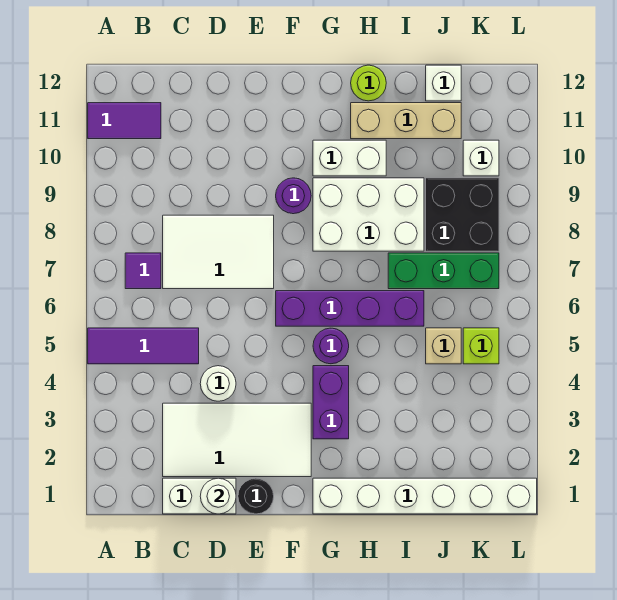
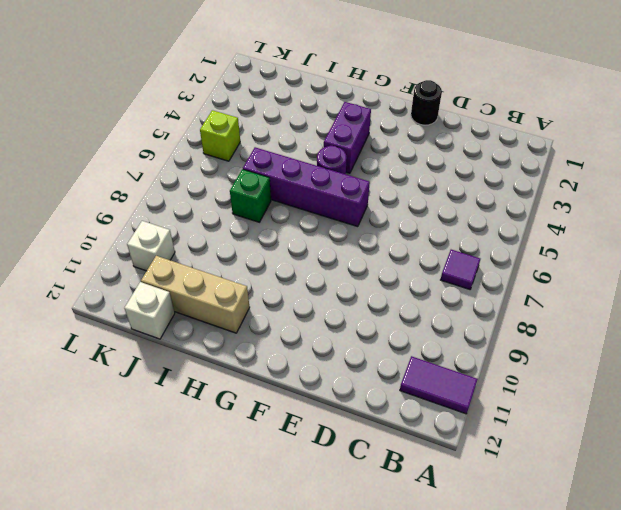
green 1x1 brick [230,169,271,222] -> green 1x3 brick [388,253,499,289]
none -> purple 1x3 tile [88,328,199,364]
none -> white 1x2 brick [163,478,236,514]
none -> white 2x4 tile [163,403,311,477]

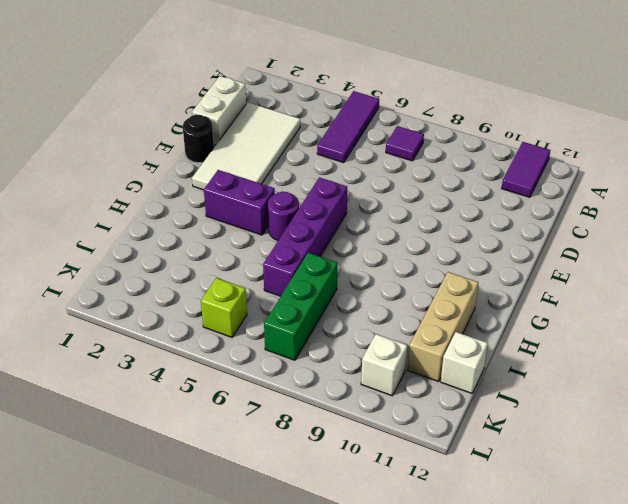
none -> white 2x3 tile [163,215,274,289]
none -> white 1x1 round brick [200,366,236,401]
none -> purple 1x1 round brick [276,178,311,214]

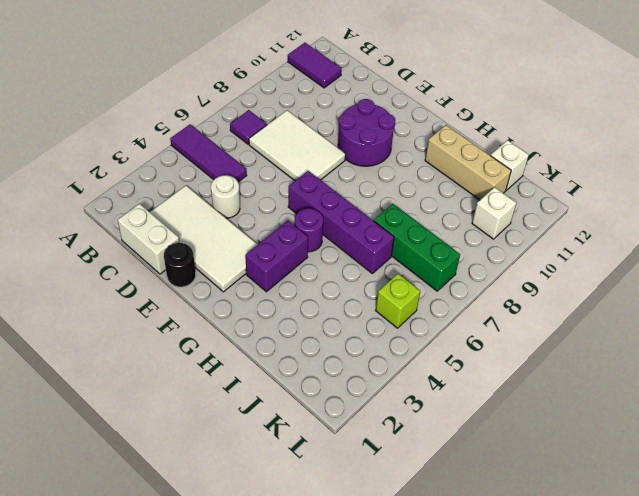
purple 2x2 round brick [338,99,395,166] -> purple 1x1 round brick [276,178,311,214]
none -> white 1x6 brick [313,478,537,514]
none -> white 2x3 brick [313,178,424,251]
none -> white 1x2 brick [313,140,386,176]

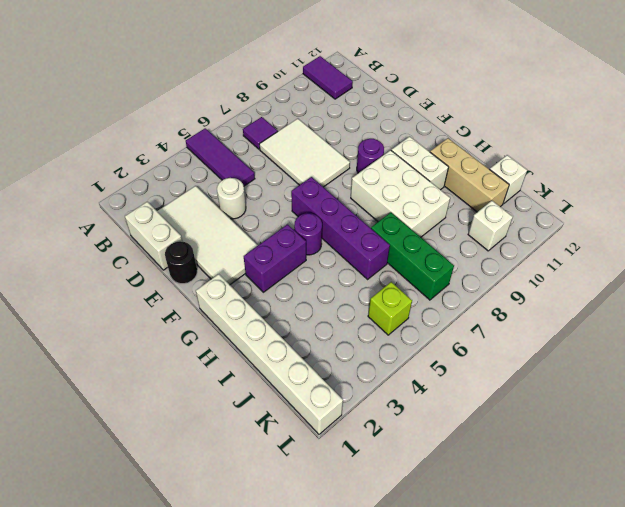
none -> lime 1x1 round brick [351,65,386,101]
none -> tan 1x1 brick [426,328,461,364]
none -> black 2x2 brick [426,178,499,251]

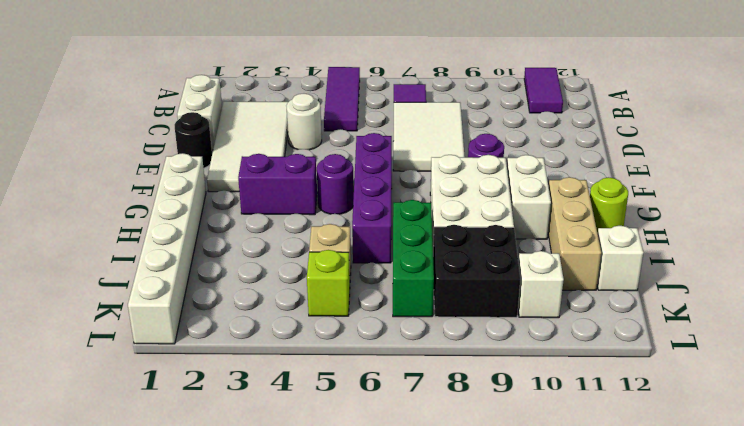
none -> white 1x1 round brick [200,478,236,514]

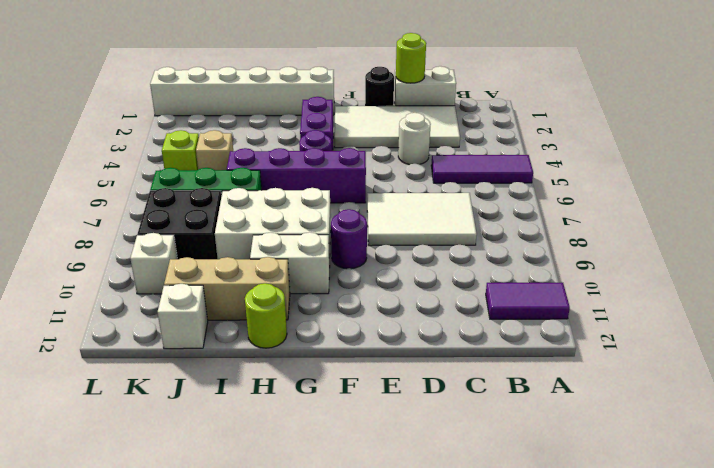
lime 1x1 round brick [396,33,426,83] -> white 1x1 round brick [200,478,236,514]
none -> purple 1x1 tile [125,253,161,289]

